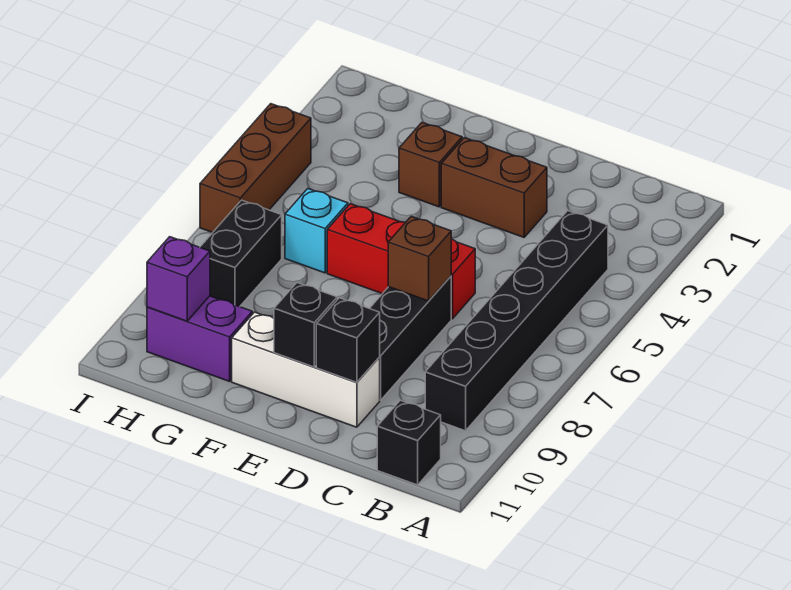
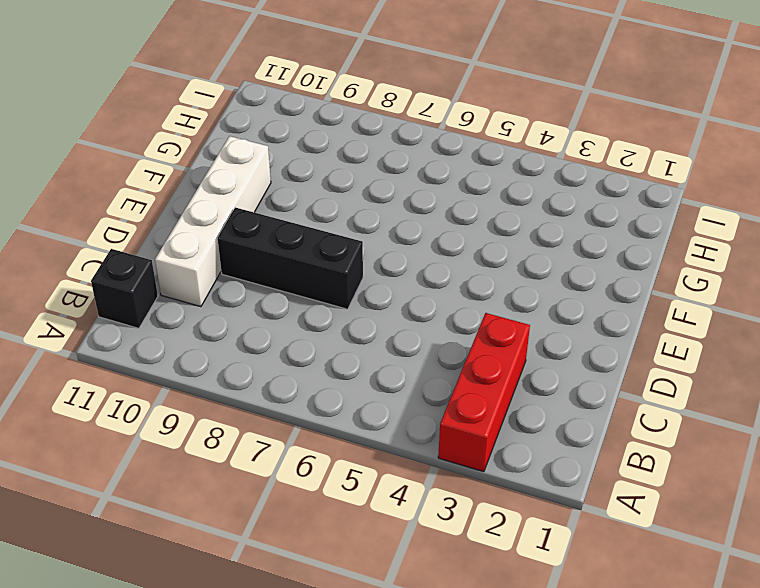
red 1x3 brick [438,313,530,472] -> red 1x3 brick moved to [327,204,475,319]
white 1x4 brick [155,136,271,307] -> white 1x3 brick [232,312,380,427]
none -> black 1x6 brick [425,211,608,431]
none -> brown 1x2 brick [441,138,547,237]
none -> brown 1x1 brick [399,123,462,207]

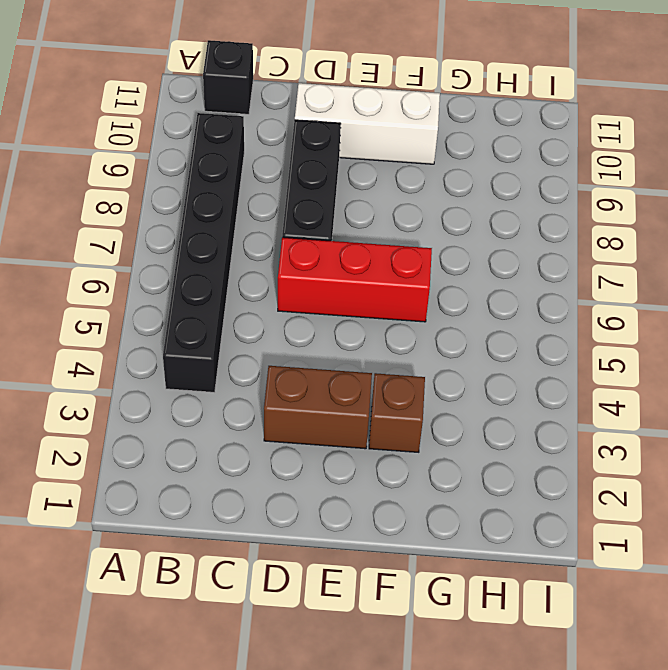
none -> cyan 1x1 brick [285,189,348,273]
none -> purple 1x2 brick [147,296,252,381]
none -> black 1x2 brick [200,200,282,307]

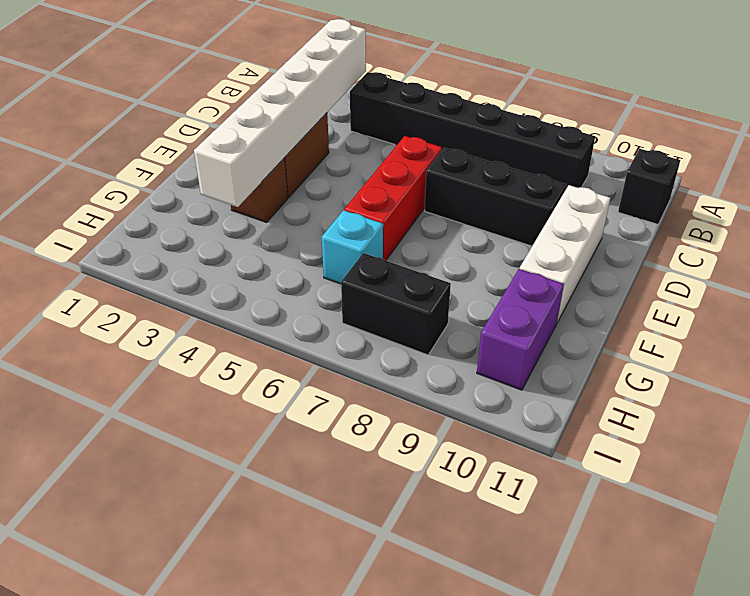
white 1x6 brick [194,19,366,207] -> none
none -> brown 1x3 brick [200,104,311,233]
none -> brown 1x1 brick [388,217,451,301]
none -> black 1x1 brick [316,298,380,382]

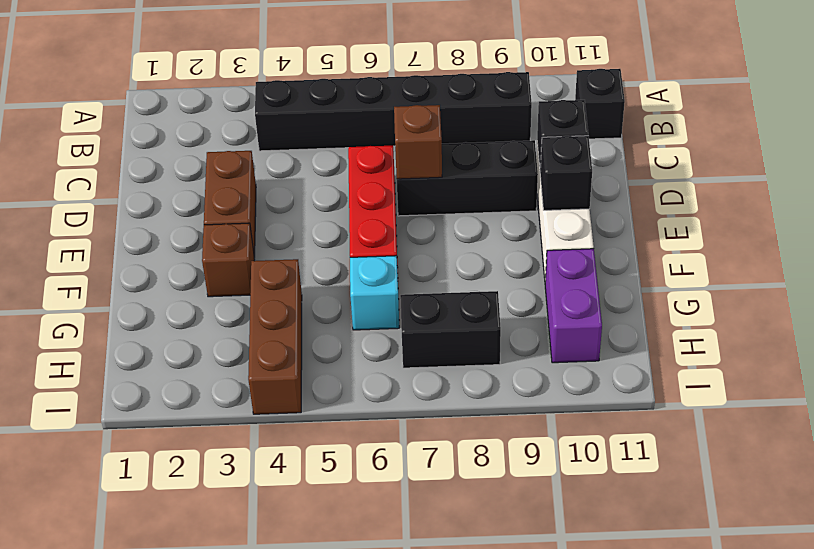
brown 1x3 brick [248,259,302,414] -> brown 1x3 brick turned to [200,104,311,233]
none -> purple 1x1 brick [147,237,210,321]

